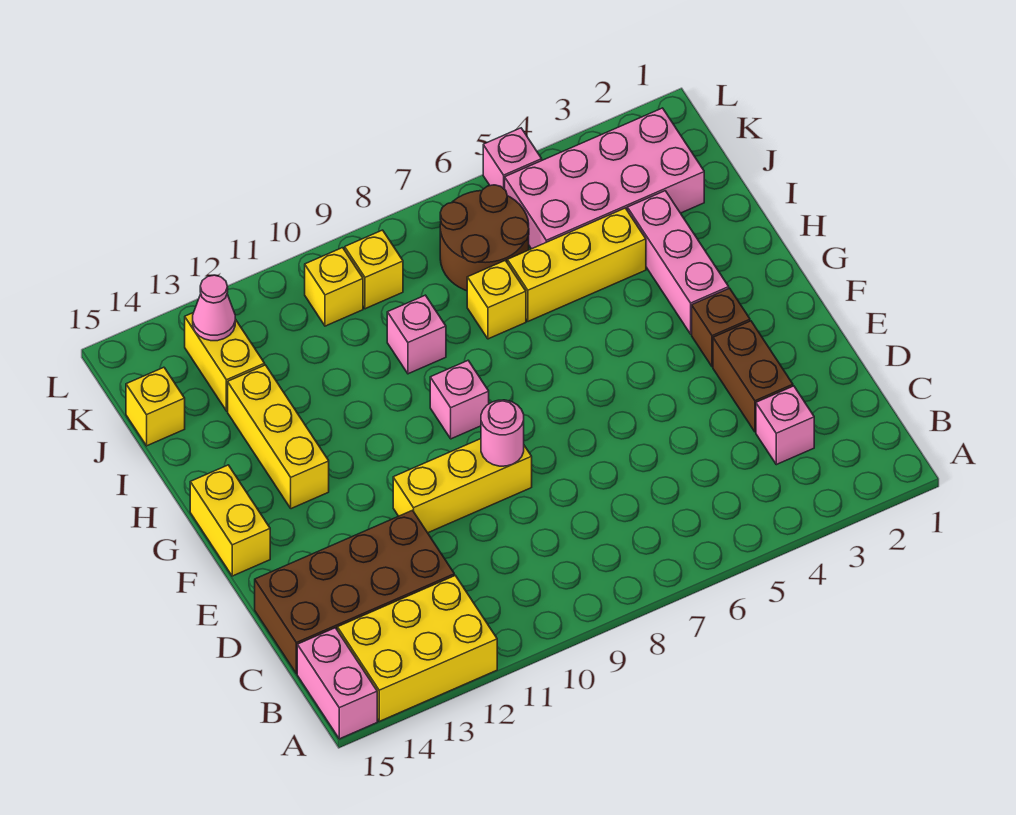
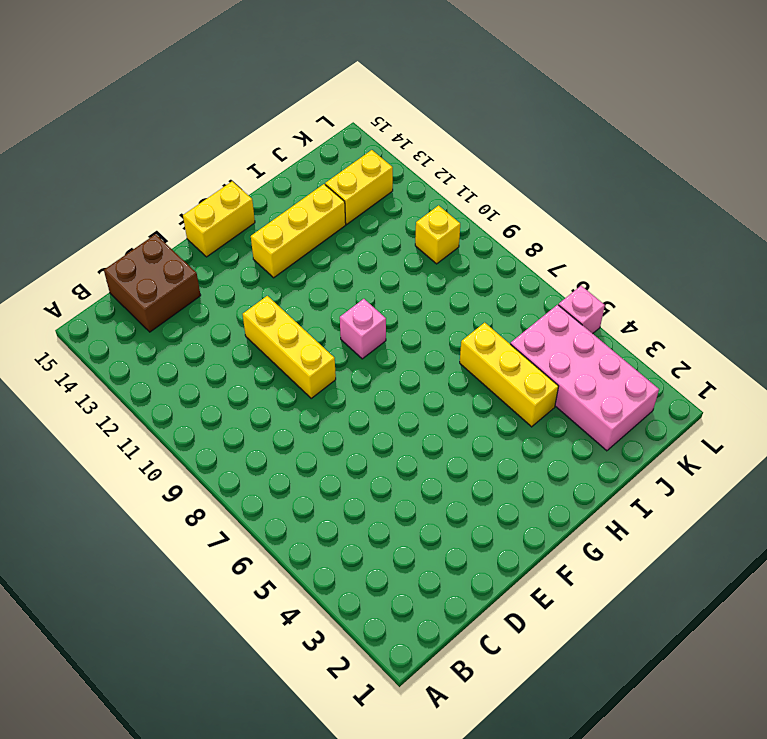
brown 2x2 brick [104,234,201,332] -> brown 2x4 brick [255,510,454,674]
none -> yellow 2x3 brick [337,576,497,721]
none -> pink 1x2 brick [297,628,377,739]
none -> pink 1x1 brick [756,386,814,465]

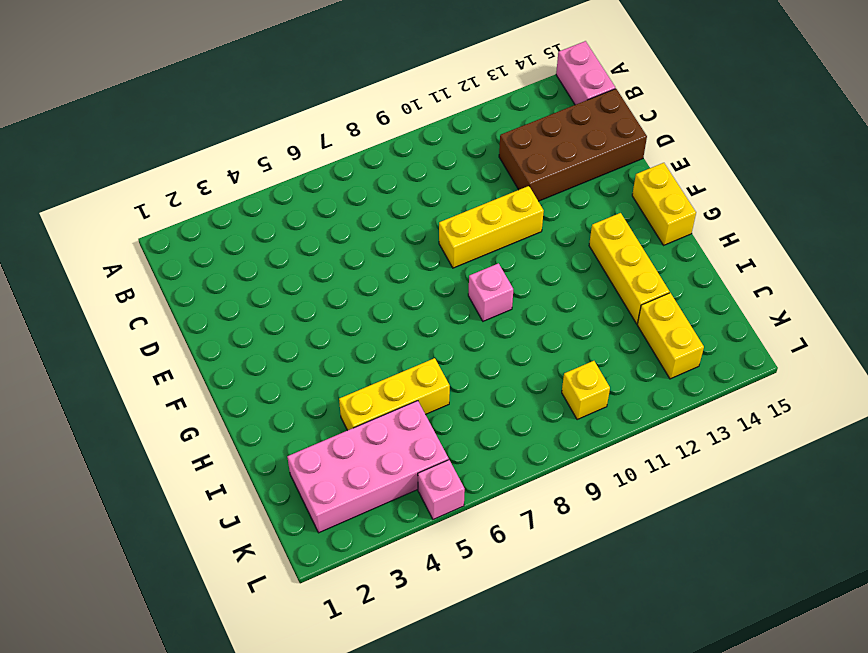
none -> yellow 2x3 brick [337,576,497,721]
none -> pink 1x1 brick [756,386,814,465]
none -> brown 1x2 brick [713,321,793,432]

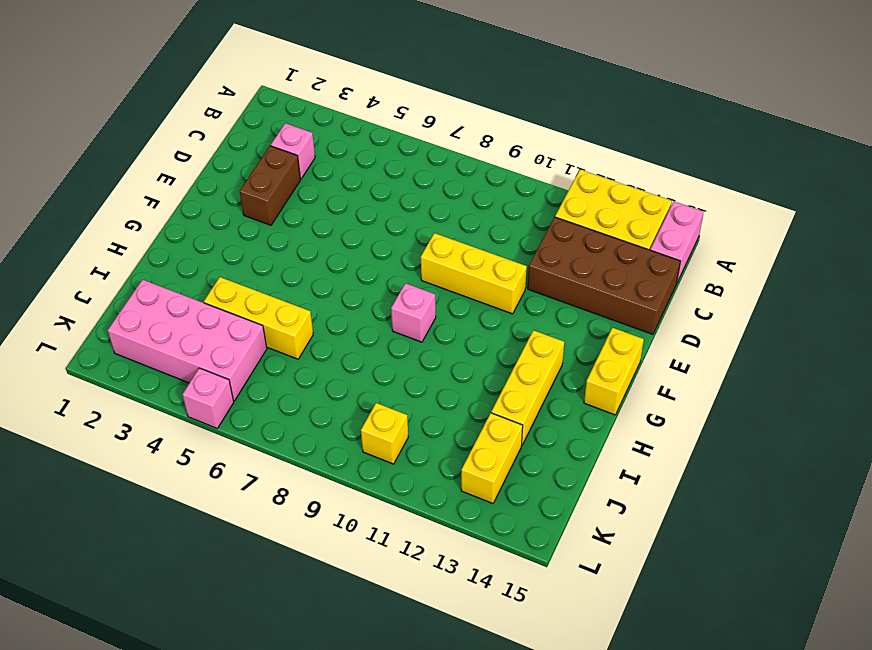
none -> brown 1x1 brick [692,288,750,367]
none -> pink 1x3 brick [627,191,729,334]
none -> yellow 1x1 brick [467,260,526,339]

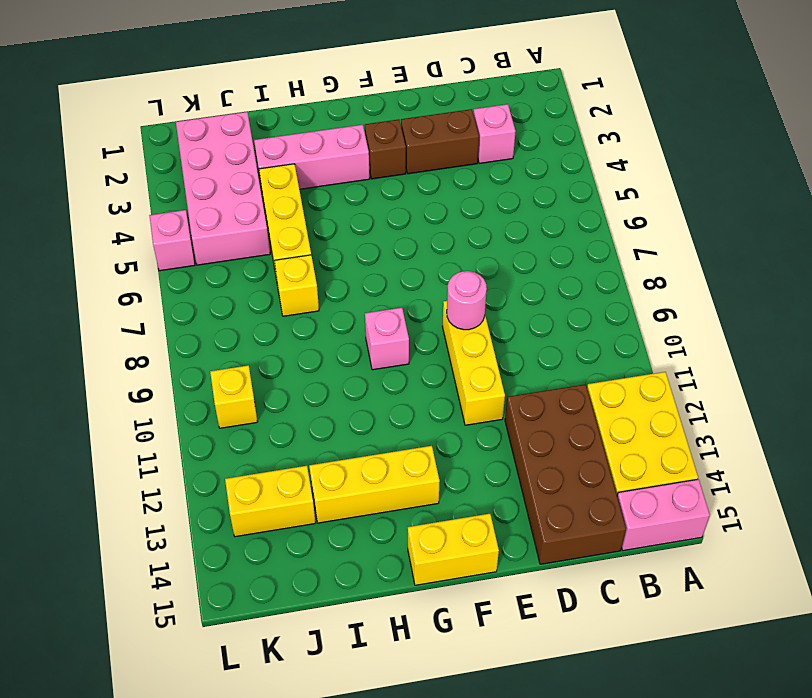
none -> pink 1x1 brick [387,295,446,374]
none -> brown 2x2 round brick [440,185,529,291]
none -> yellow 1x1 brick [126,367,185,446]

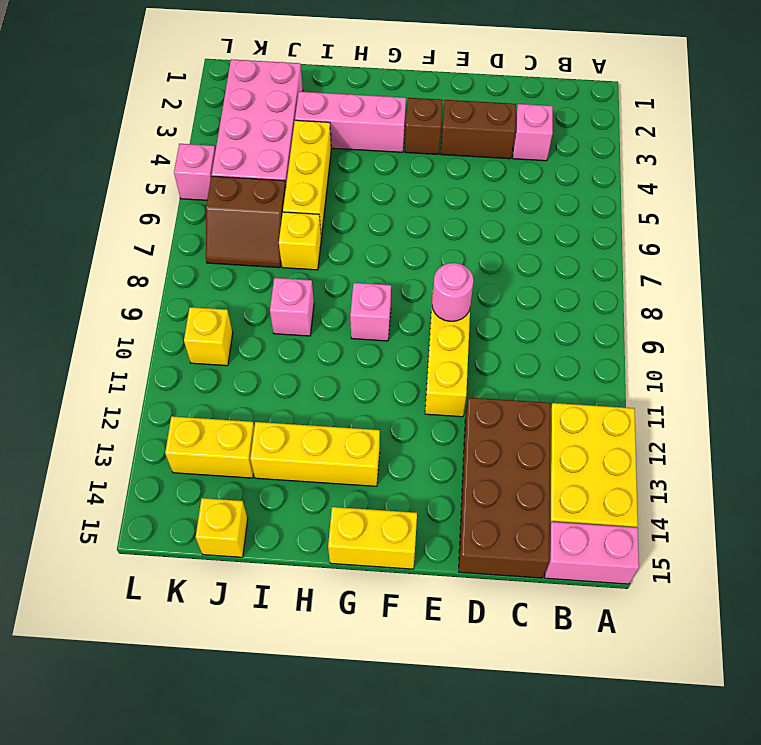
brown 2x2 slope [206,176,286,268] -> brown 2x2 round brick [440,185,529,291]
none -> yellow 1x1 brick [345,230,403,309]
none -> pink 1x1 cone [193,275,235,341]

